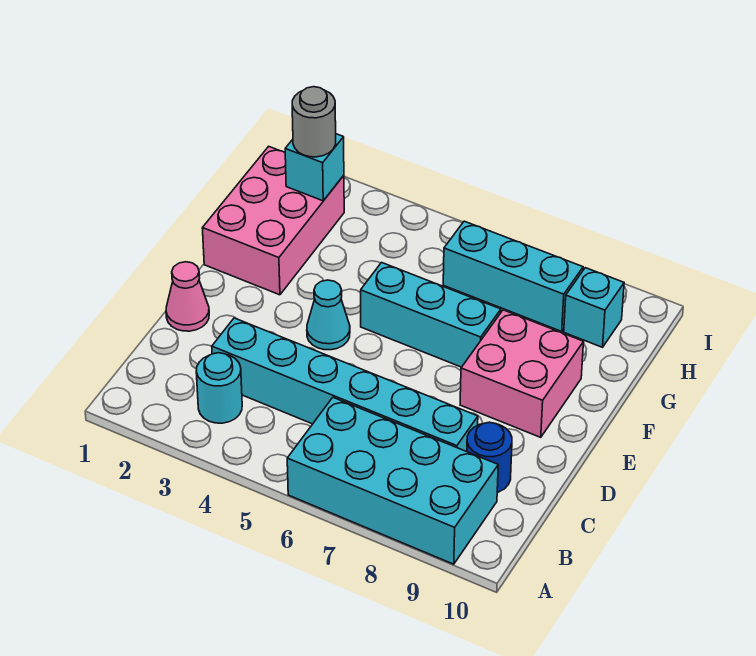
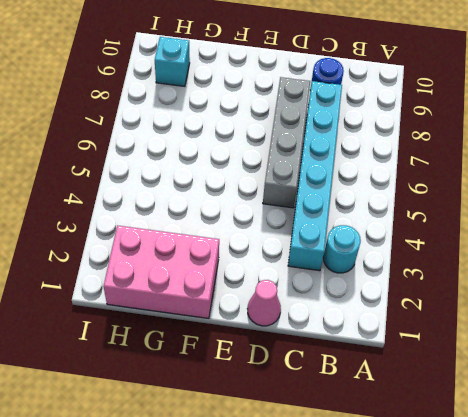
grey 1x4 brick [263,77,310,208] -> none
none -> cyan 2x4 brick [287,398,498,564]
none -> cyan 1x1 cone [307,280,350,350]
none -> pink 2x2 brick [460,310,584,437]

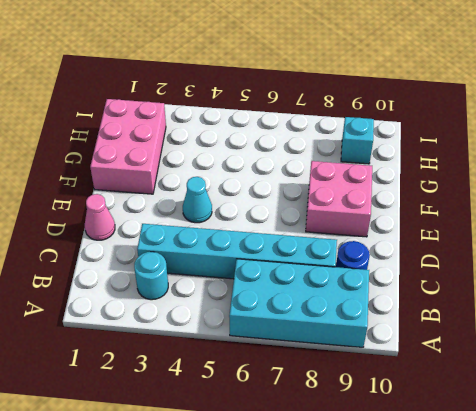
none -> cyan 1x3 brick [361,263,501,367]
none -> cyan 1x3 brick [443,221,583,331]
none -> cyan 1x1 brick [285,134,344,201]

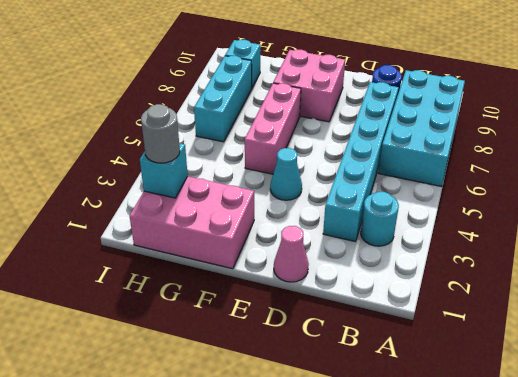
pink 1x3 brick [245,83,301,174] -> cyan 1x3 brick [361,263,501,367]

